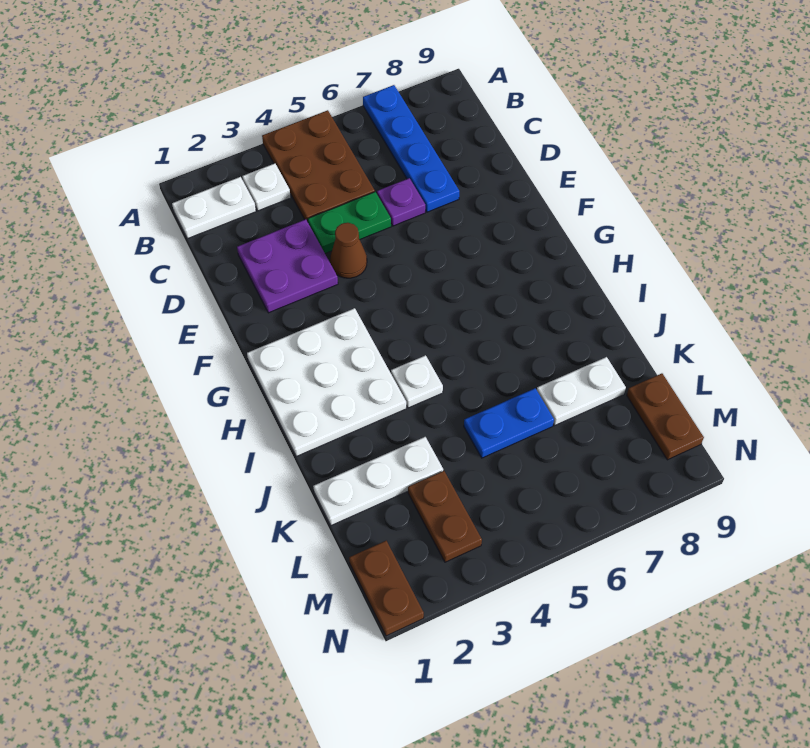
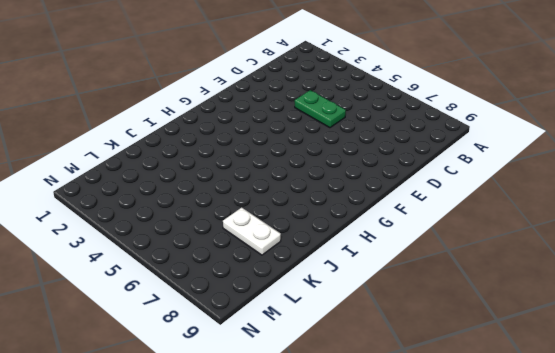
none -> brown 2x3 plate [262,110,375,222]
none -> blue 1x4 plate [363,85,459,212]
none -> white 1x2 plate [172,177,256,239]

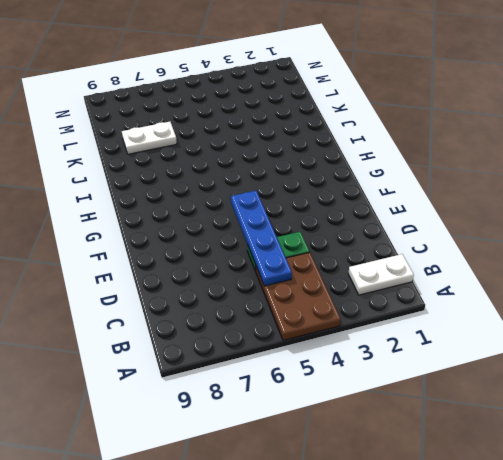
blue 1x4 plate [231,191,292,286] -> blue 1x4 plate moved to [363,85,459,212]
none -> white 1x1 plate [242,163,291,211]
none -> purple 2x2 plate [237,219,338,313]
none -> purple 1x1 plate [377,178,425,226]

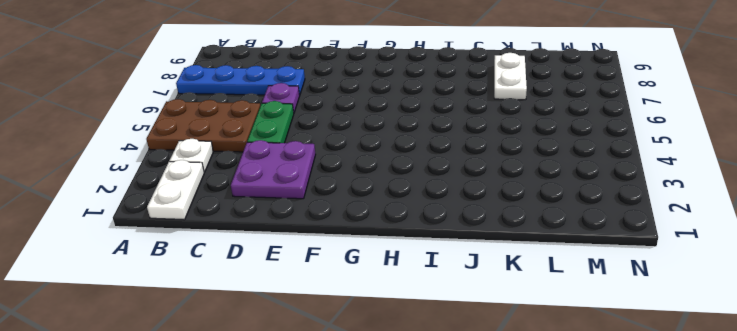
none -> brown 1x1 cone [330,223,367,278]
none -> white 3x3 plate [247,308,406,456]
none -> white 1x1 plate [391,355,443,408]

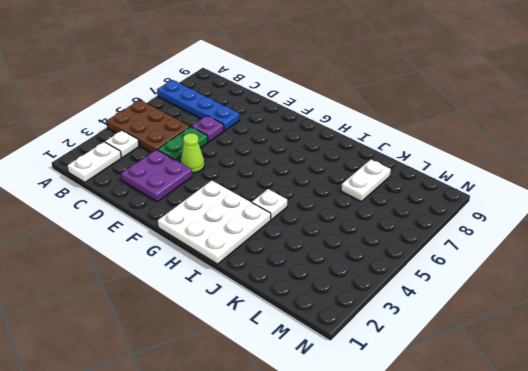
lime 1x1 cone [181,133,204,173] -> brown 1x1 cone [330,223,367,278]
none -> white 1x3 plate [313,437,443,525]
none -> blue 1x2 plate [464,388,554,458]
none -> brown 1x2 plate [408,471,482,562]

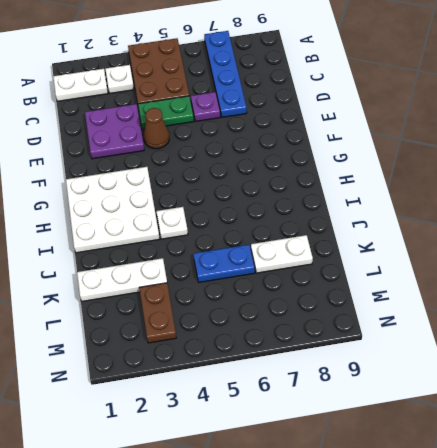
none -> brown 1x2 plate [627,373,704,460]
none -> brown 1x2 plate [349,541,424,636]

